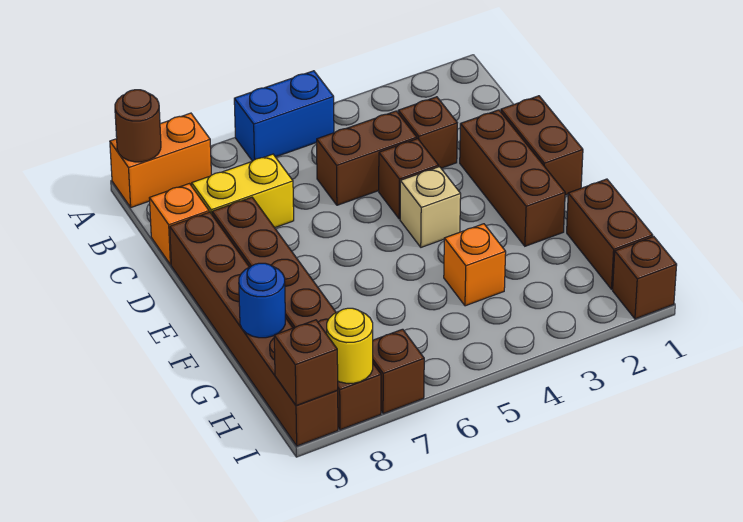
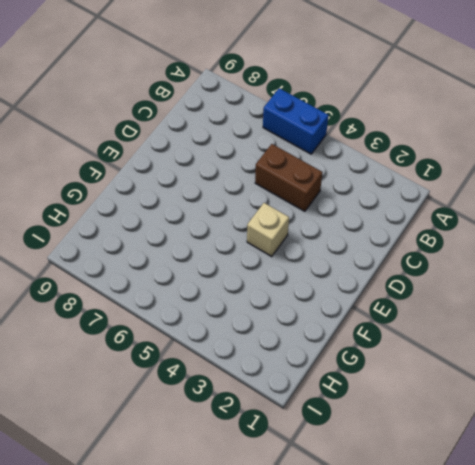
none -> orange 1x2 brick [110,113,211,207]
none -> brown 1x1 brick [398,97,457,168]
none -> yellow 1x2 brick [192,154,294,228]

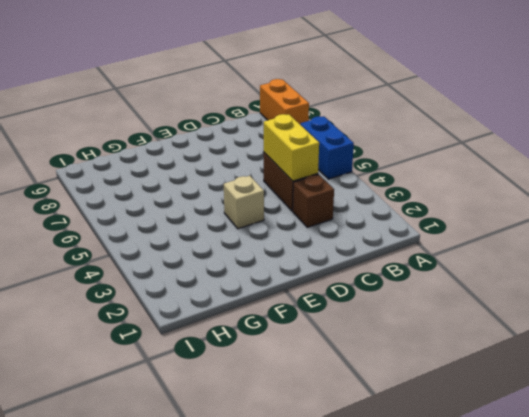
yellow 1x2 brick [264,114,319,181] -> yellow 1x2 brick moved to [192,154,294,228]
none -> orange 1x1 brick [149,184,209,265]
none -> brown 1x2 brick [501,96,583,195]
none -> brown 1x3 brick [460,110,565,246]

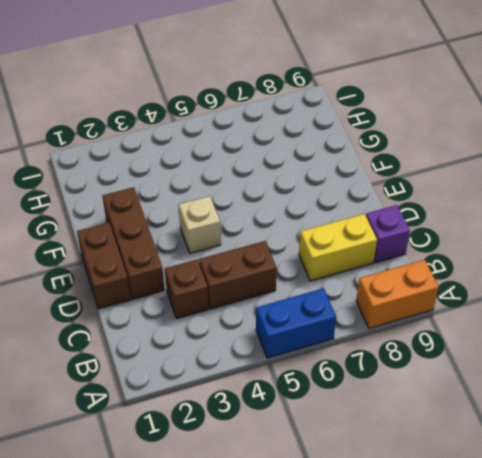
purple 1x1 brick [366,205,410,263] -> orange 1x1 brick [149,184,209,265]
none -> brown 1x1 brick [379,139,439,219]
none -> brown 1x6 brick [212,197,381,430]
none -> brown 1x6 brick [170,212,338,446]

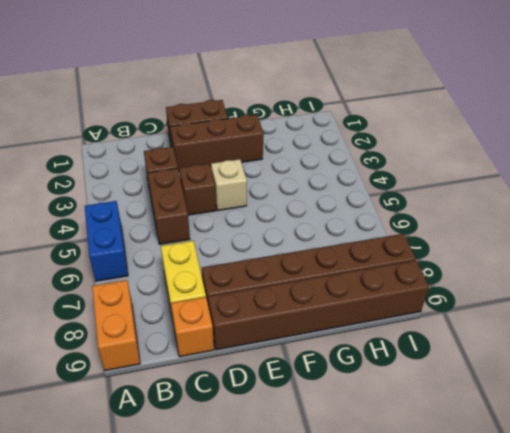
none -> brown 1x2 brick [567,179,653,289]
none -> orange 1x1 brick [444,224,506,306]
none -> brown 1x1 brick [613,237,677,319]

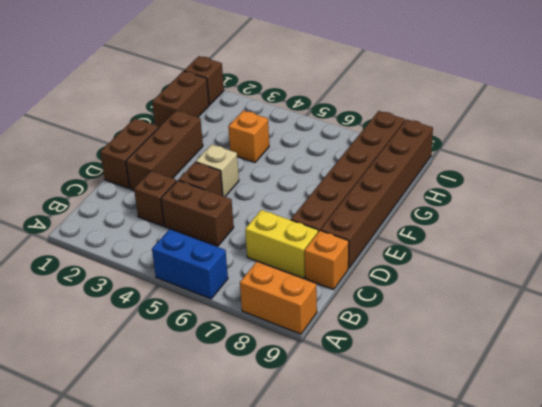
none -> brown 1x1 brick [373,329,424,414]
none -> brown 1x1 round brick [115,90,161,162]
none -> blue 1x1 round brick [239,263,285,338]

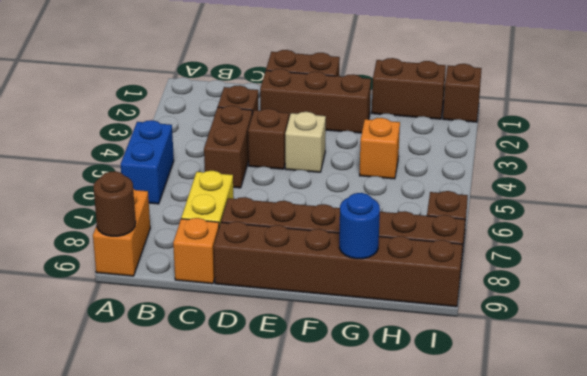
none -> yellow 1x1 round brick [327,308,373,383]
none -> brown 1x1 brick [274,320,338,406]

